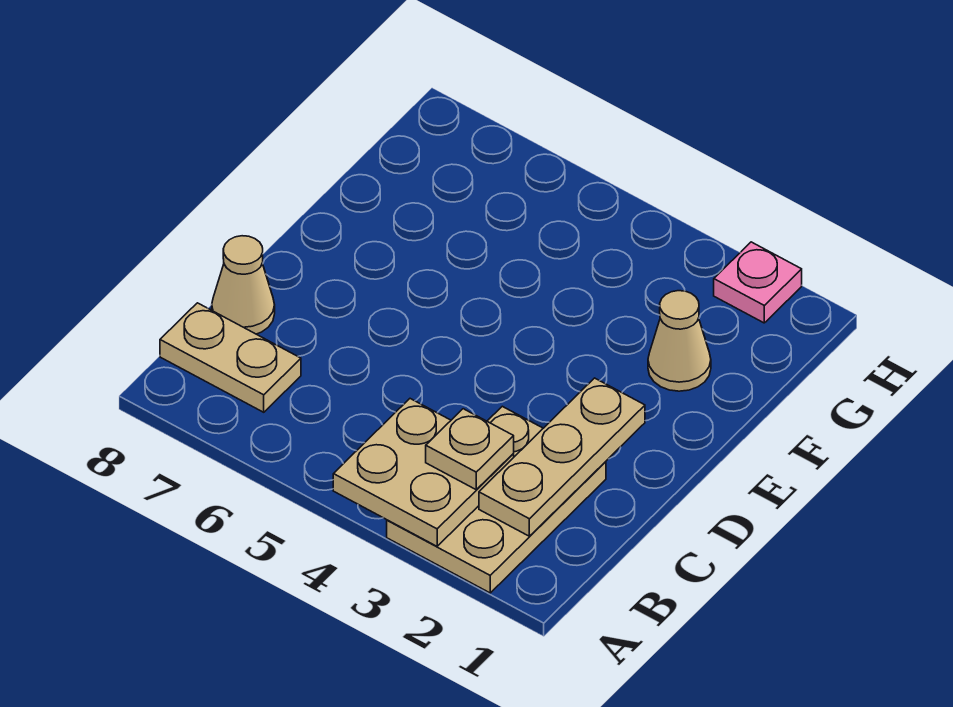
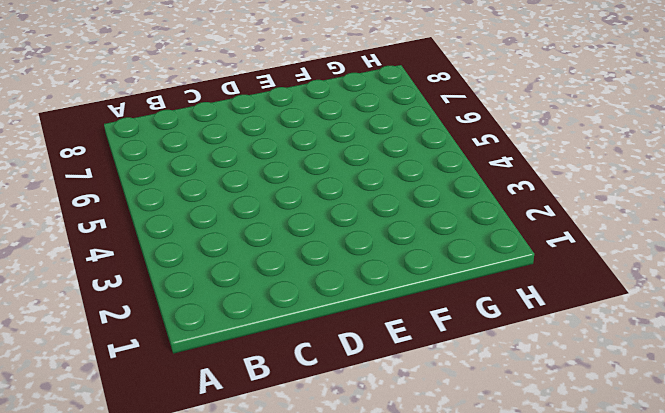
none -> tan 2x3 plate [387,406,606,593]
none -> tan 1x2 plate [160,303,301,412]

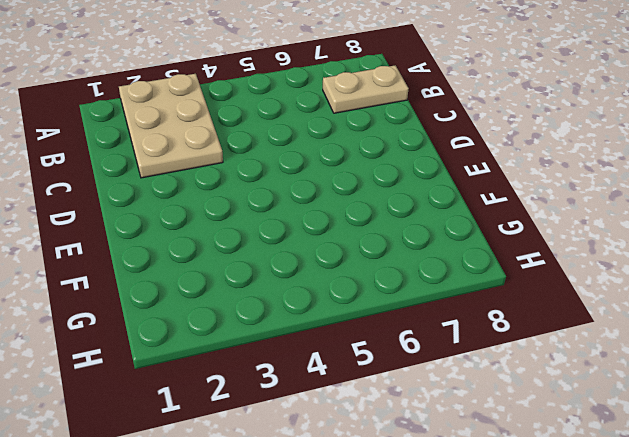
none -> tan 1x1 cone [212,236,275,334]
none -> tan 1x1 cone [648,291,711,391]

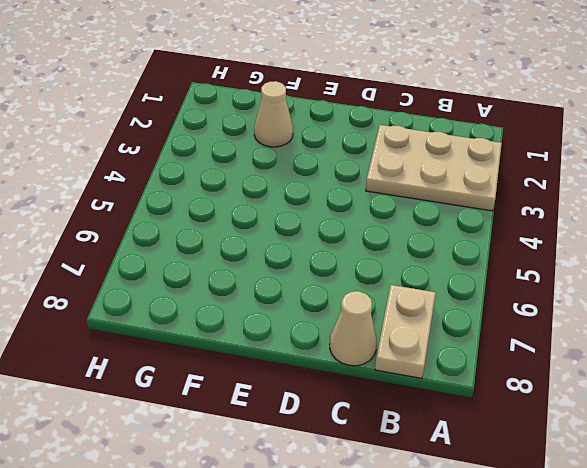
none -> pink 1x1 plate [714,242,802,323]
none -> tan 2x2 plate [333,399,514,546]

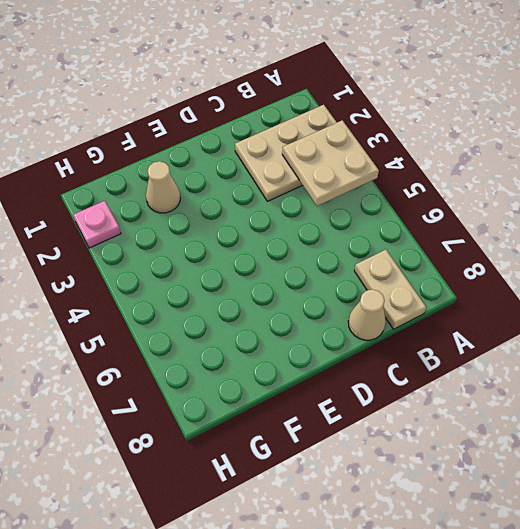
none -> tan 1x3 plate [479,378,645,536]
none -> tan 1x1 plate [426,409,514,489]

